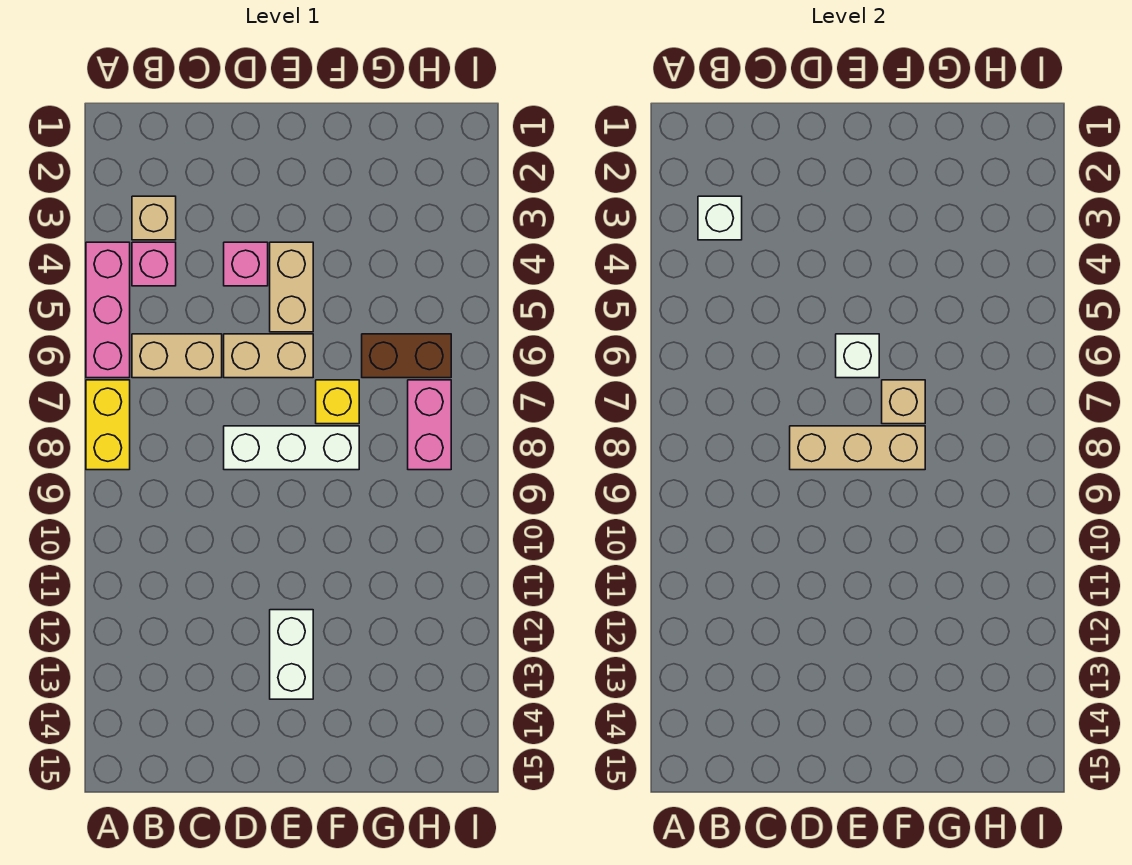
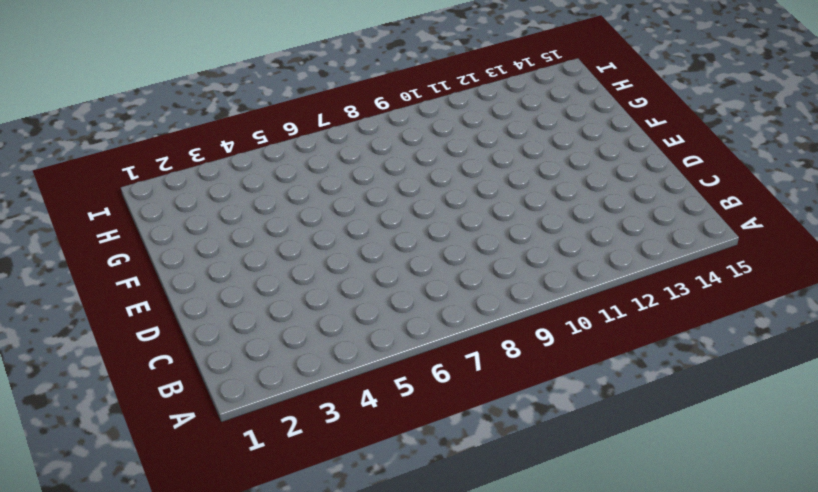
none -> pink 1x3 brick [86,242,130,378]
none -> yellow 1x2 brick [86,380,130,470]
none -> tan 1x1 brick [132,196,176,240]

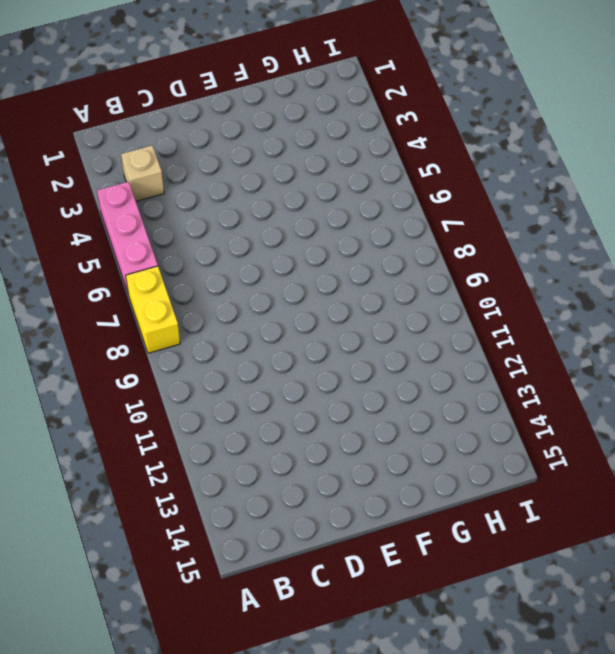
none -> pink 1x1 brick [132,242,176,286]
none -> tan 1x2 brick [132,334,222,378]
none -> pink 1x1 brick [224,242,268,286]

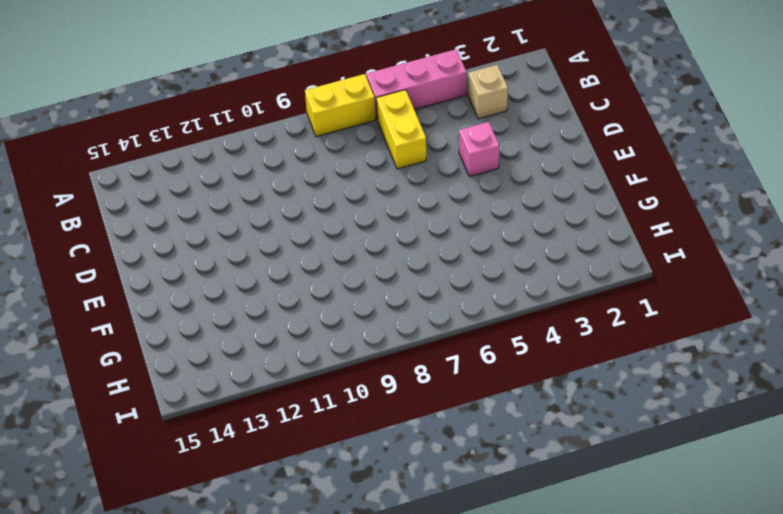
yellow 1x2 brick [376,90,426,169] -> tan 1x2 brick [132,334,222,378]
none -> pink 1x1 brick [132,242,176,286]
none -> tan 1x2 brick [224,334,313,378]
none -> white 1x3 brick [224,426,359,470]

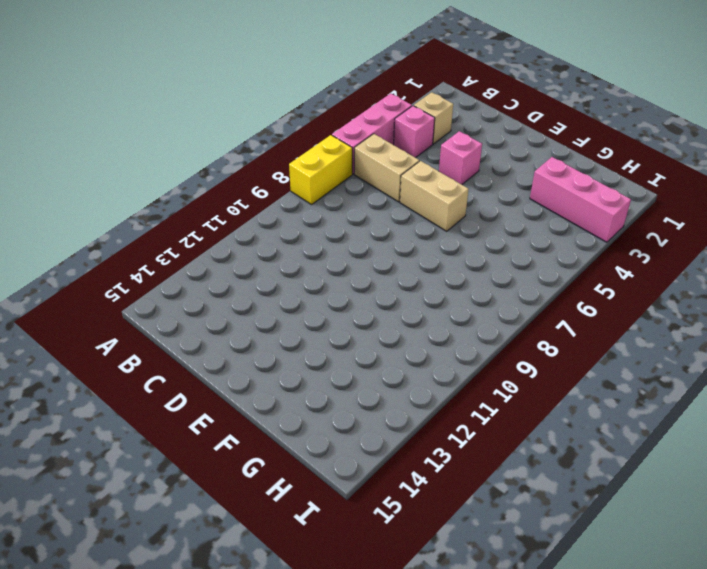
pink 1x3 brick [530,157,631,242] -> none
none -> white 1x3 brick [224,426,359,470]
none -> tan 1x2 brick [270,242,313,332]
none -> white 1x2 brick [270,610,313,699]

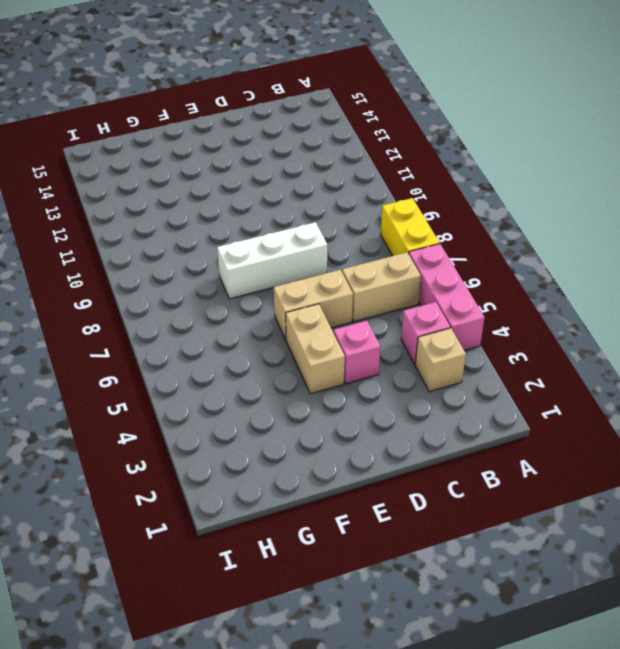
none -> white 1x2 brick [270,610,313,699]
none -> yellow 1x1 brick [316,380,359,424]
none -> brown 1x2 brick [362,334,451,378]

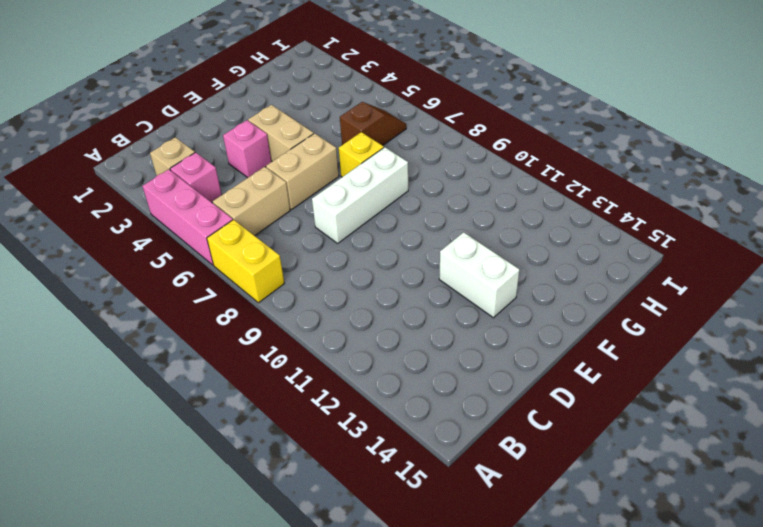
brown 1x2 slope [340,102,406,146] -> brown 1x2 brick [362,334,451,378]
none -> pink 1x2 brick [408,380,451,470]
none -> white 1x1 brick [698,196,742,240]
none -> tan 1x3 brick [790,426,925,470]

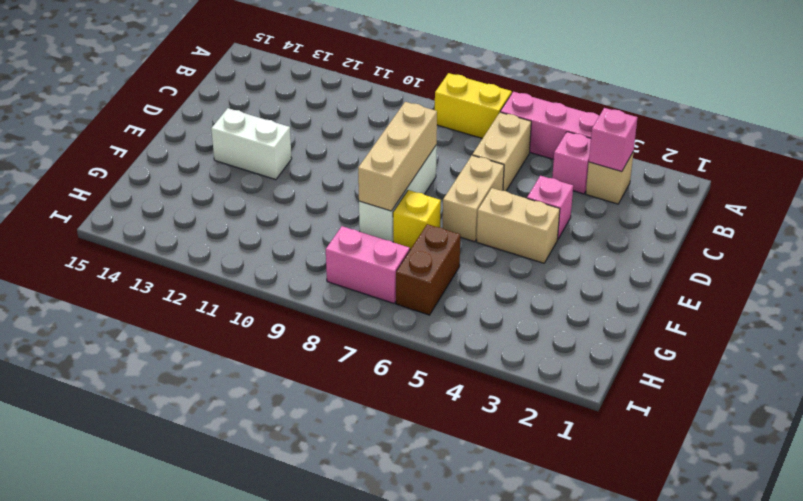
pink 1x1 brick [589,108,637,172] -> white 1x1 brick [698,196,742,240]
none -> white 1x1 brick [836,334,879,378]
none -> tan 1x1 brick [882,380,925,424]

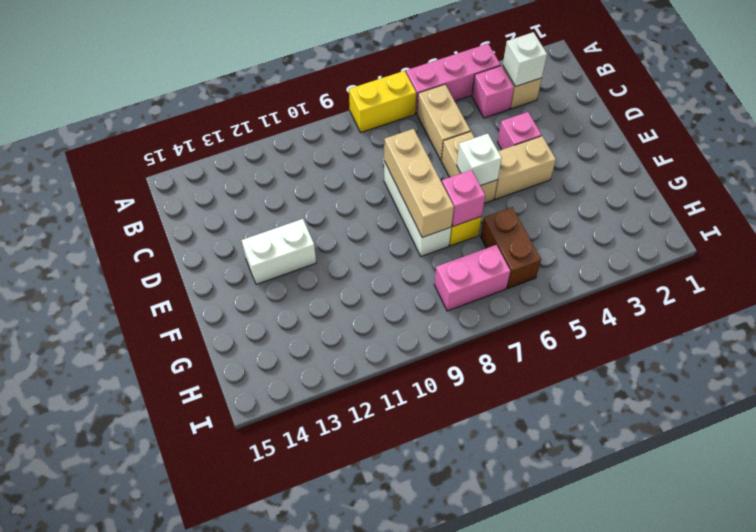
pink 1x1 brick [442,170,485,226] -> tan 1x1 brick [882,380,925,424]

